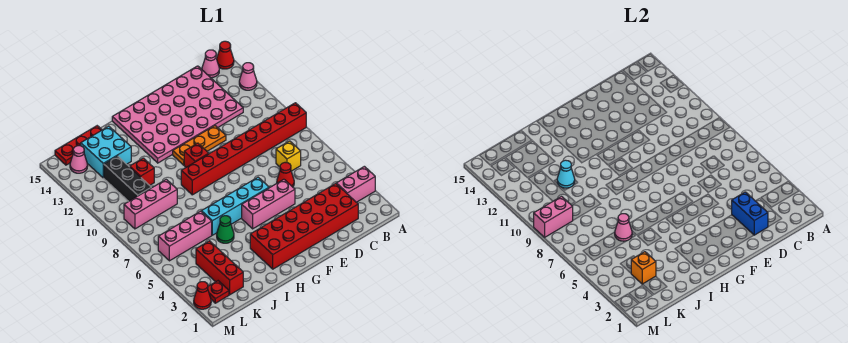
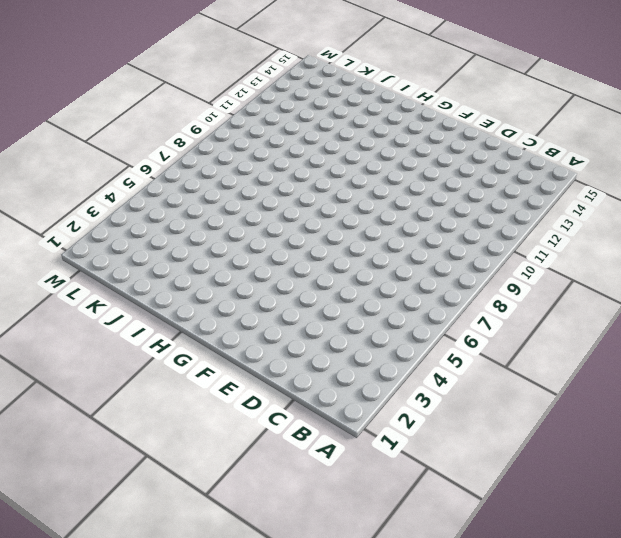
none -> pink 1x2 brick [336,166,375,202]
none -> red 1x8 brick [181,103,306,195]
none -> pink 1x1 cone [239,63,257,90]

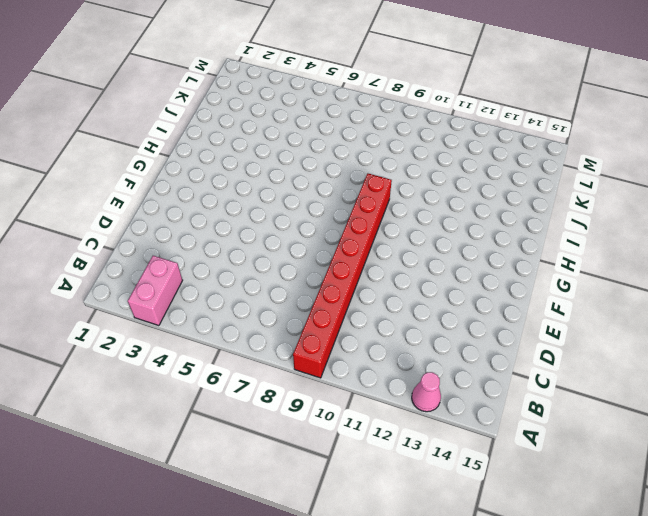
none -> red 1x1 cone [217,41,234,69]
none -> pink 1x1 cone [202,50,219,78]
none -> red 2x6 brick [250,183,358,269]

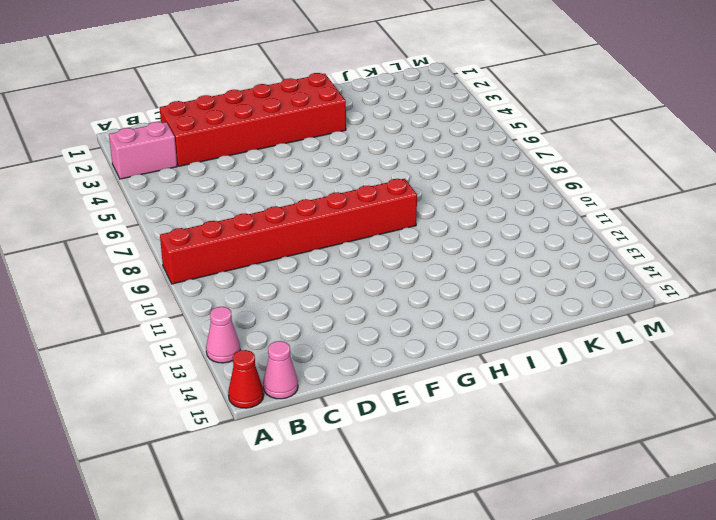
none -> yellow 1x1 brick [276,141,301,171]
none -> pink 4x6 plate [112,66,243,163]
none -> red 1x1 cone [277,163,294,187]

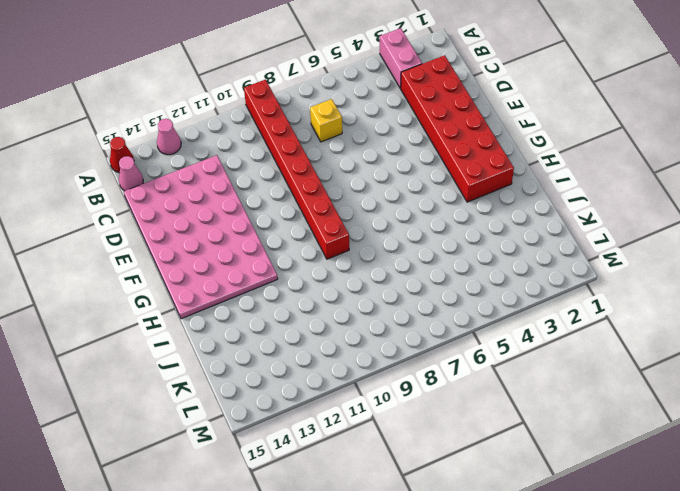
none -> red 1x1 cone [277,163,294,187]
none -> pink 1x3 brick [242,179,295,229]
none -> orange 1x3 plate [173,126,226,165]

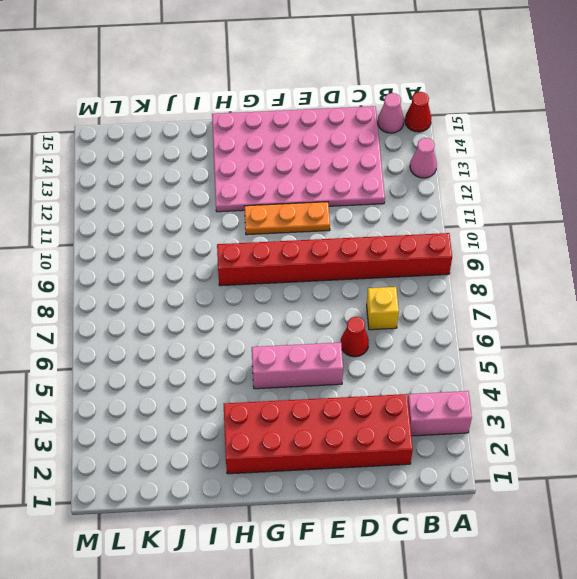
none -> cyan 1x4 brick [202,177,269,235]
none -> red 1x1 brick [184,143,209,167]
none -> green 1x1 cone [217,216,234,243]

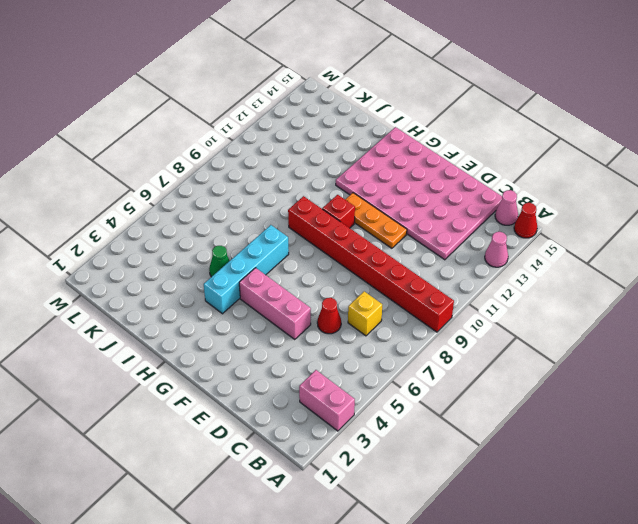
cyan 1x4 brick [204,225,289,314] -> cyan 1x4 brick turned to [202,177,269,235]
none -> red 2x6 brick [250,183,358,269]
none -> pink 1x3 brick [158,211,212,261]
none -> pink 1x3 brick [124,179,177,229]

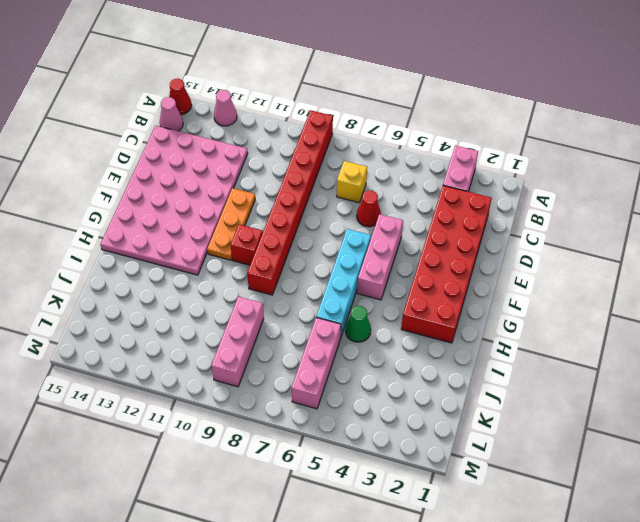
none -> red 1x1 brick [130,158,154,185]
none -> cyan 2x2 brick [81,126,131,178]
none -> red 1x3 plate [55,126,102,165]

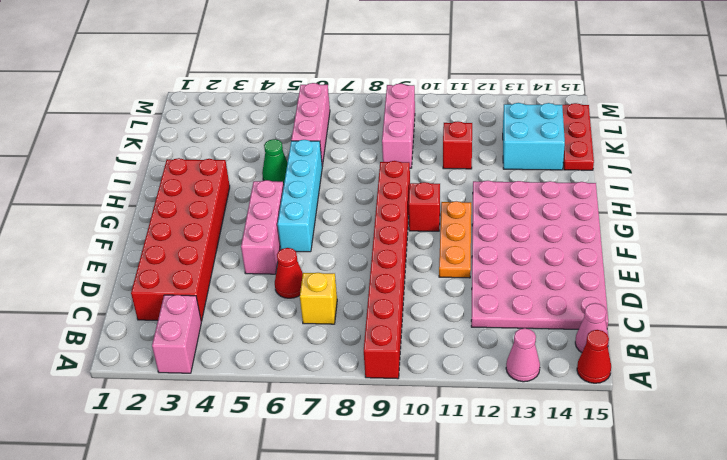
none -> red 1x3 brick [196,241,243,295]
none -> black 1x3 brick [104,156,151,201]
none -> red 1x1 plate [208,281,229,303]

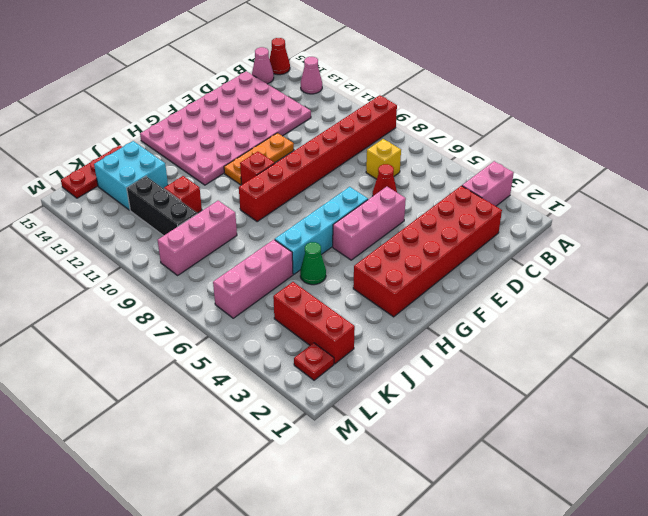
none -> pink 1x1 cone [70,146,88,173]
none -> red 1x1 cone [194,282,211,309]
none -> blue 1x2 brick [732,192,768,235]

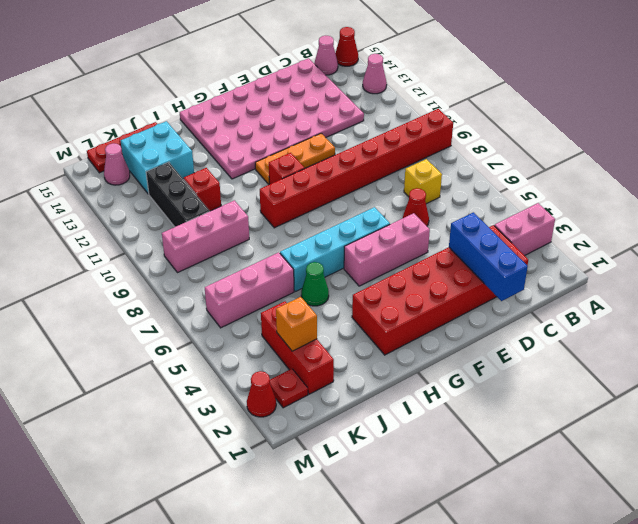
blue 1x3 brick [449,212,528,301] -> blue 1x2 brick [732,192,768,235]
none -> pink 1x1 cone [615,214,632,241]
none -> cyan 1x1 cone [557,160,575,188]
none -> pink 1x2 brick [534,196,573,238]

